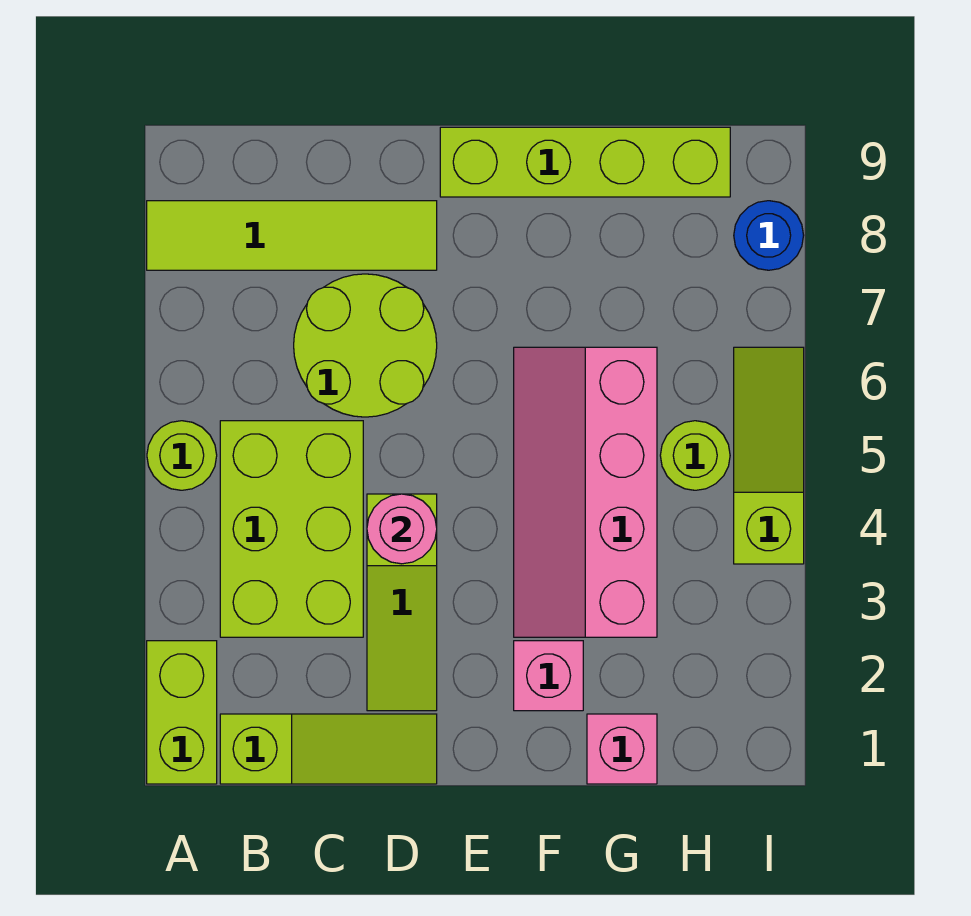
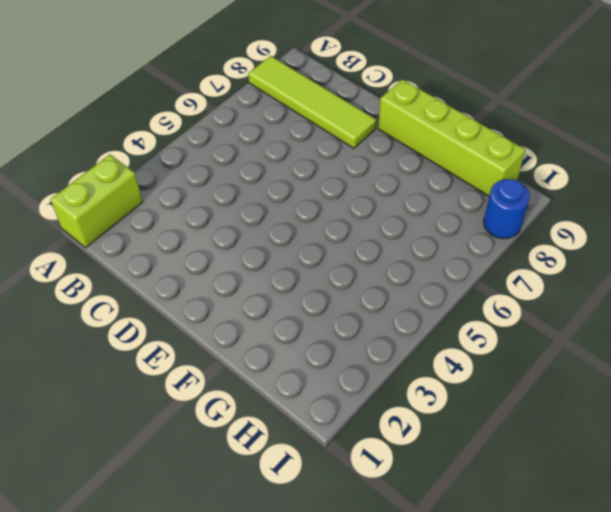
none -> lime 1x1 round brick [147,421,217,490]
none -> lime 1x3 slope [220,714,437,784]
none -> lime 2x3 brick [220,421,363,637]

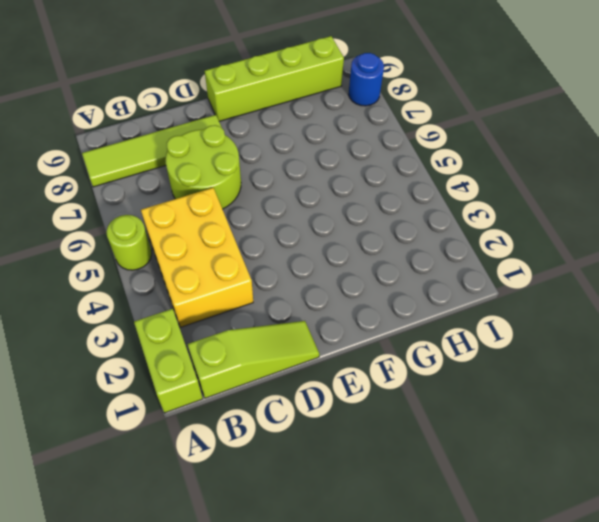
yellow 2x3 brick [141,188,253,327] -> lime 2x3 brick [220,421,363,637]
none -> lime 1x3 slope [367,494,437,711]
none -> pink 1x1 brick [514,641,583,711]
none -> pink 2x4 slope [514,347,657,637]

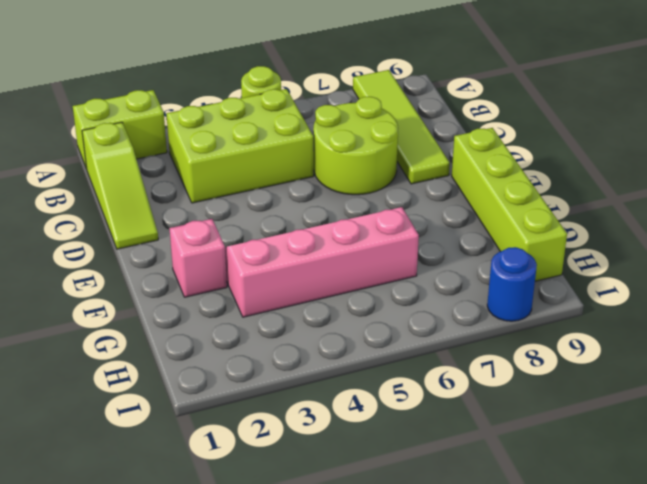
none -> lime 1x3 slope [367,494,437,711]
none -> pink 1x1 brick [587,714,657,784]
none -> lime 1x1 round brick [660,421,730,490]

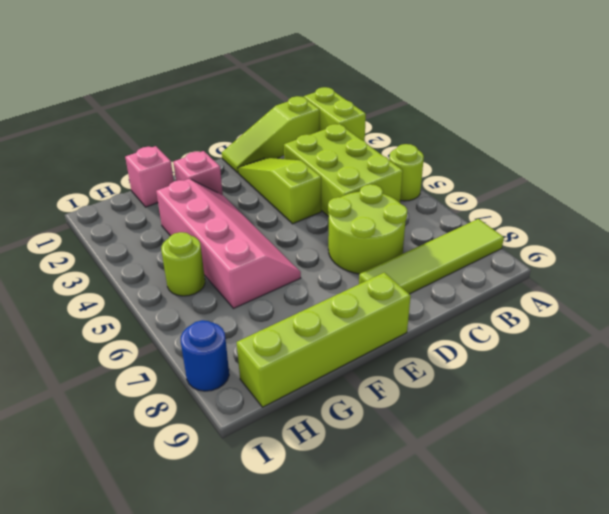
none -> lime 1x3 slope [734,347,804,564]
none -> pink 1x1 round brick [367,494,437,564]

